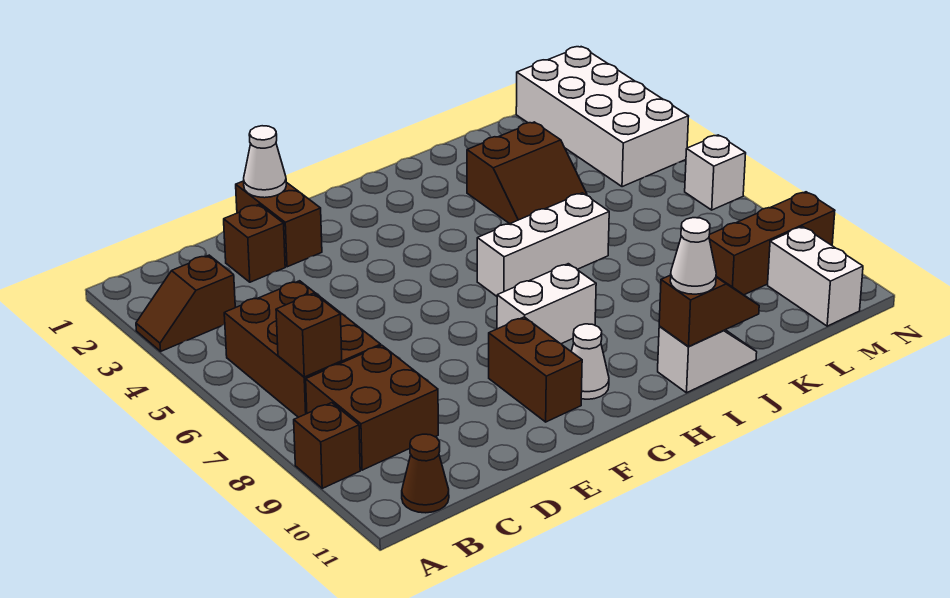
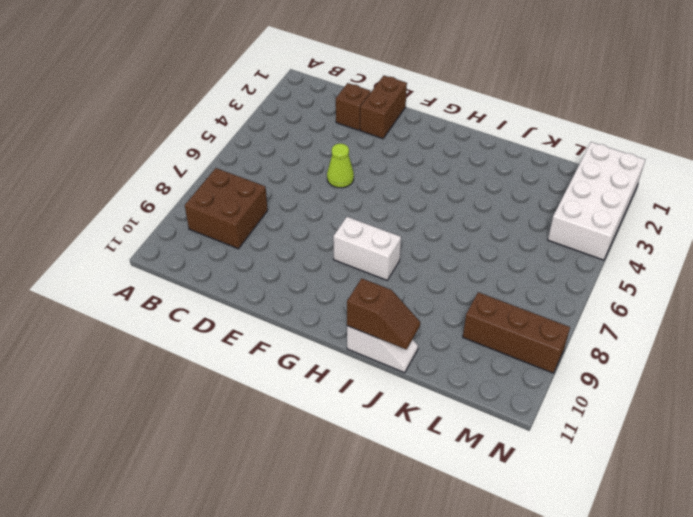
lime 1x1 cone [327,143,354,188] -> none
none -> brown 1x2 slope [136,255,235,351]
none -> brown 1x1 brick [294,403,360,488]
none -> brown 2x3 brick [224,281,381,417]

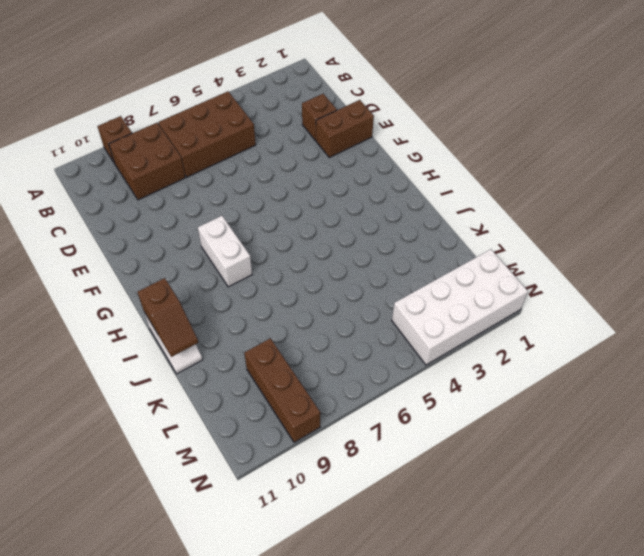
none -> brown 1x2 slope [136,255,235,351]
none -> brown 1x1 cone [402,434,449,513]
none -> brown 1x2 brick [489,317,582,422]

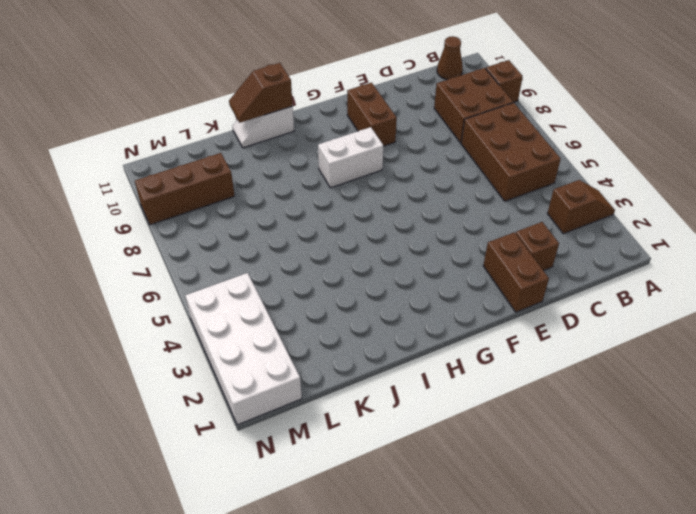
none -> white 1x1 cone [571,324,609,399]
none -> white 1x3 brick [477,193,609,296]
none -> brown 2x2 slope [467,122,587,224]

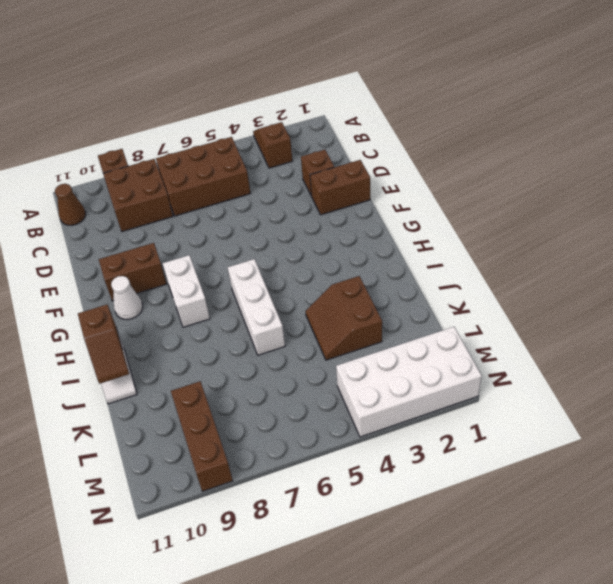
none -> white 1x2 brick [768,227,863,326]
none -> white 1x1 brick [685,135,746,210]
none -> brown 1x1 brick [276,293,342,377]

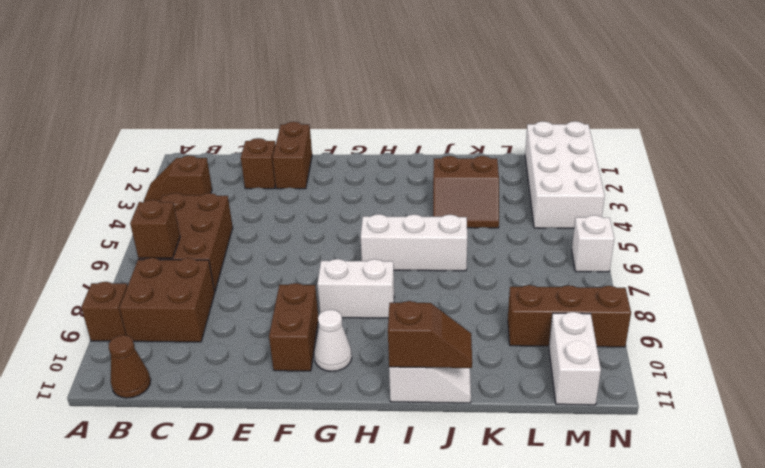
none -> white 1x1 cone [244,126,286,198]
none -> white 1x1 cone [670,218,716,294]

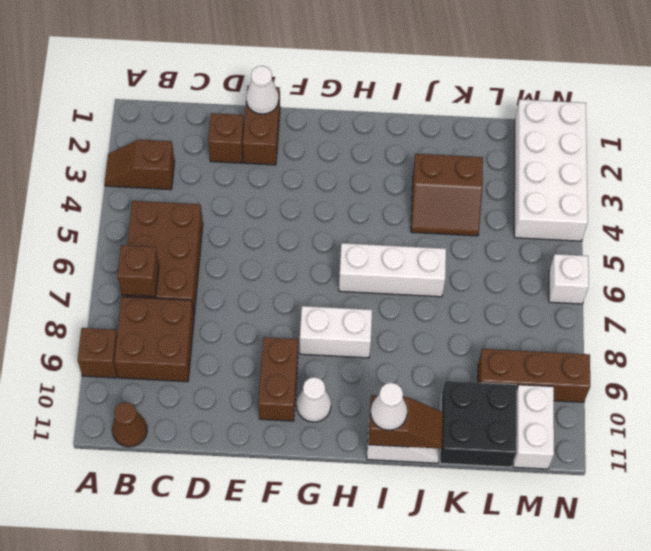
black 2x2 brick [440,381,517,467] -> none

